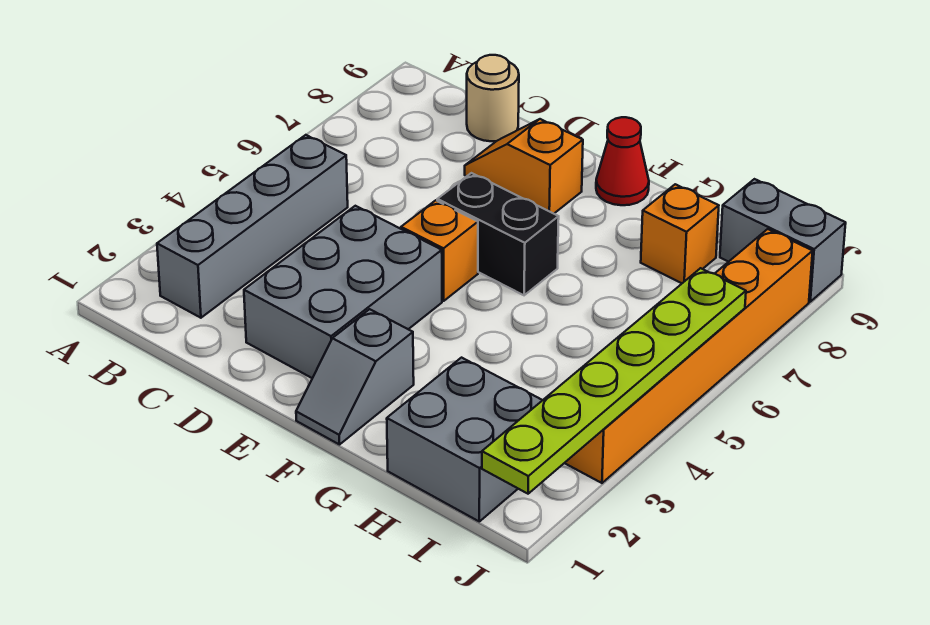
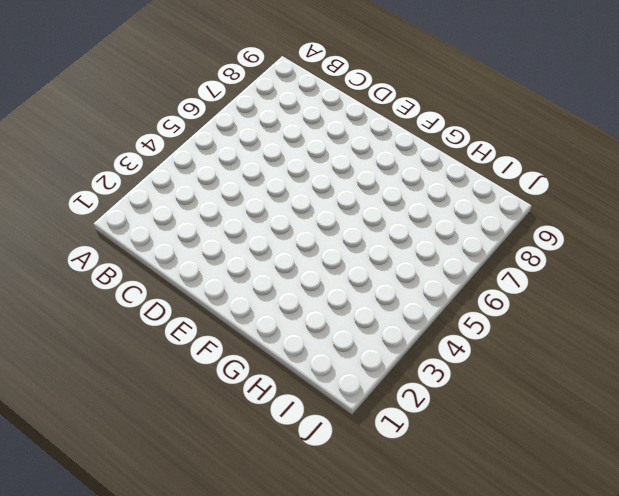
none -> grey 1x4 brick [157,135,348,318]
none -> tan 1x1 round brick [467,55,519,141]
none -> grey 2x3 brick [244,206,442,378]

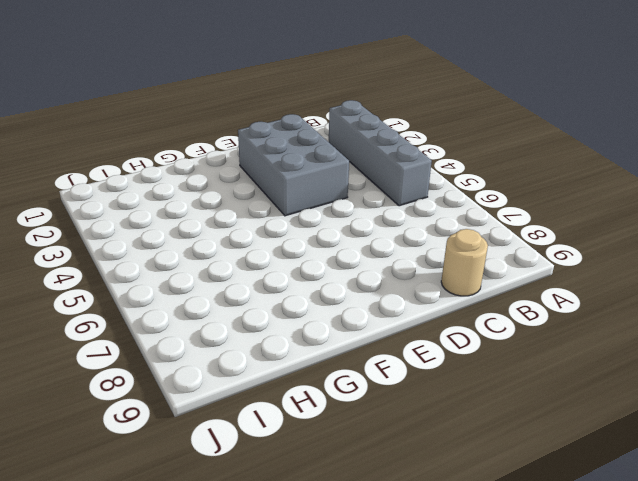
none -> orange 1x2 slope [465,119,583,214]
none -> orange 1x1 brick [401,200,478,301]
none -> black 1x2 brick [437,173,559,295]

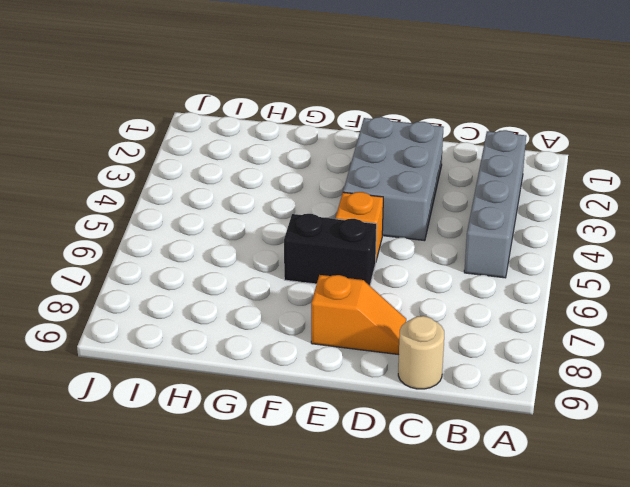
none -> grey 1x2 slope [296,309,414,445]
none -> red 1x1 cone [596,117,649,205]
none -> grey 2x2 brick [387,358,542,521]

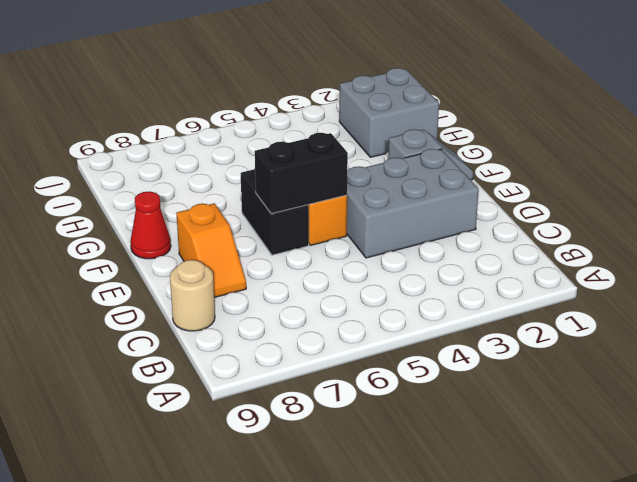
black 1x2 brick [255,133,348,214] -> none
none -> grey 1x4 brick [157,135,348,318]
none -> orange 1x1 brick [641,184,719,283]
none -> grey 1x2 brick [720,179,846,302]

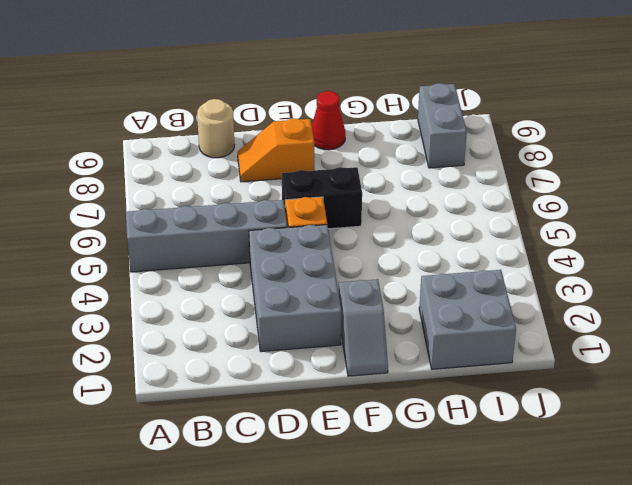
grey 1x4 brick [126,200,287,272] -> grey 1x4 brick turned to [157,135,348,318]
grey 1x2 brick [418,83,467,168] -> grey 1x2 brick turned to [720,179,846,302]
none -> orange 1x1 brick [641,184,719,283]
none -> orange 1x6 brick [565,229,813,483]
none -> lime 1x6 plate [482,268,746,494]

